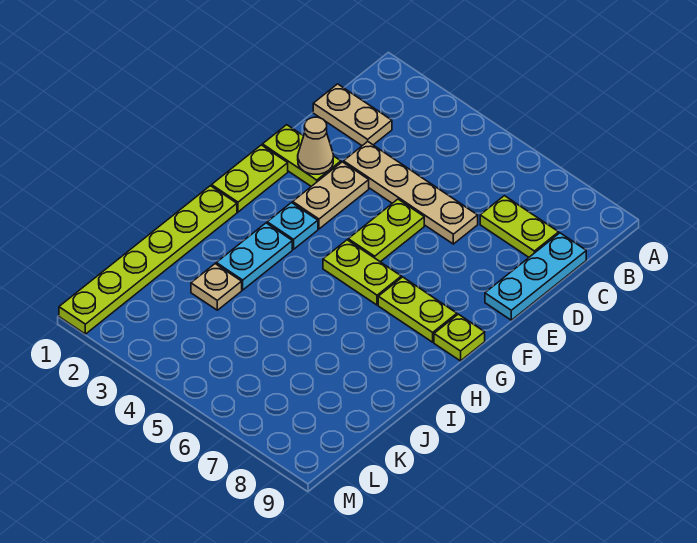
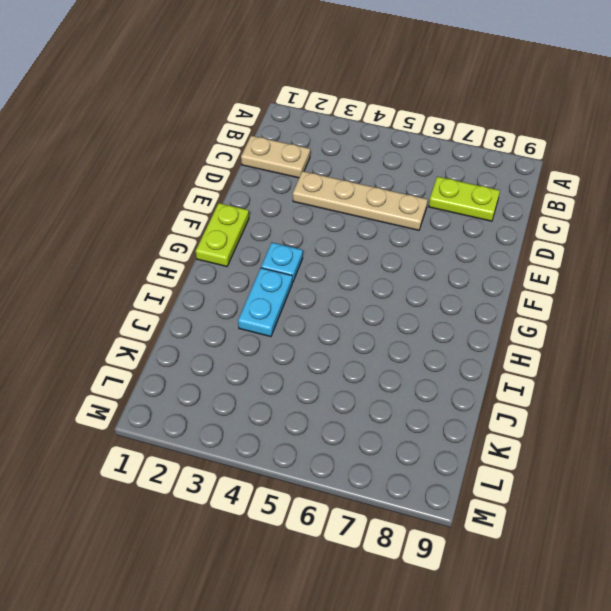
none -> cyan 1x3 plate [485,233,586,320]
none -> lime 1x2 plate [262,125,341,186]
none -> tan 1x2 plate [293,162,369,229]

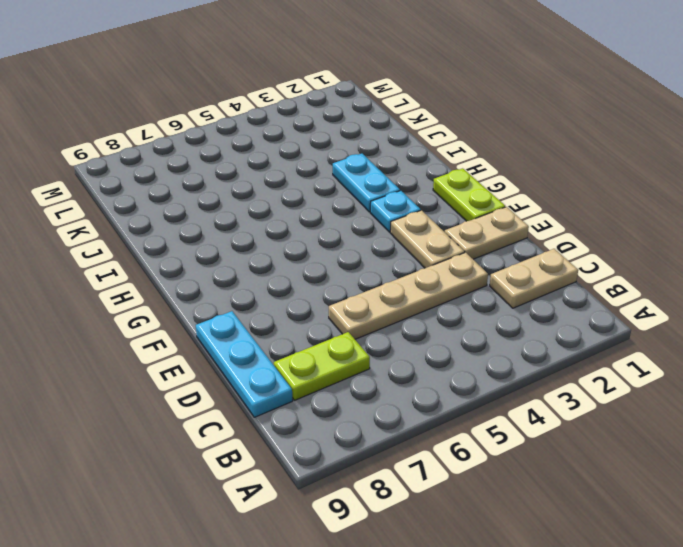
tan 1x2 plate [445,207,529,259] -> lime 1x2 plate [262,125,341,186]
none -> lime 1x2 plate [348,199,424,262]
none -> lime 1x2 plate [323,240,401,305]
none -> lime 1x2 plate [378,277,457,342]

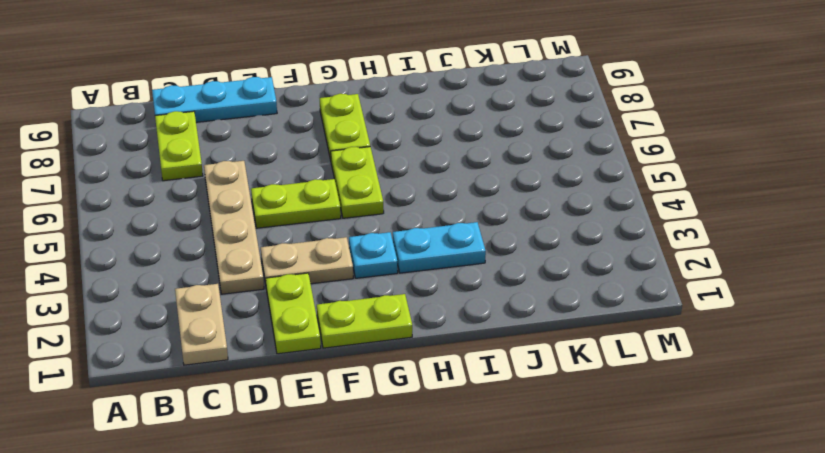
none -> lime 1x1 plate [434,314,485,361]
none -> lime 1x6 plate [59,186,237,334]
none -> tan 1x1 plate [191,264,242,310]

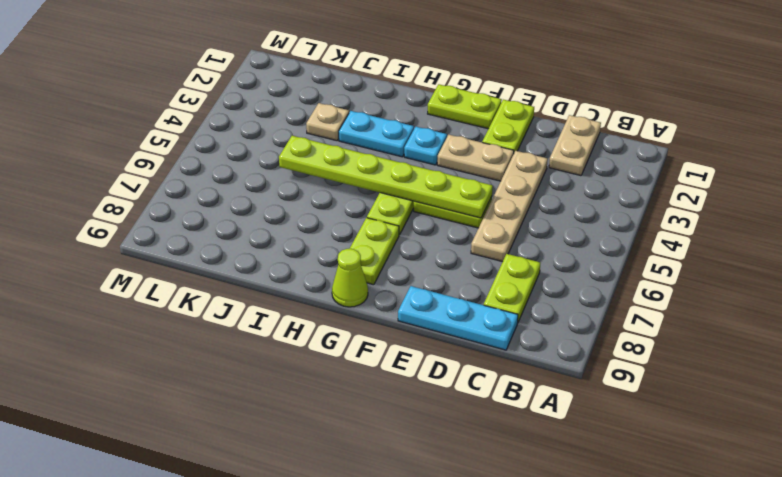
lime 1x6 plate [279,136,493,218] -> lime 1x6 plate moved to [59,186,237,334]
lime 1x1 cone [332,249,368,307] -> lime 1x1 plate [434,314,485,361]
none -> tan 1x1 cone [298,117,333,174]

